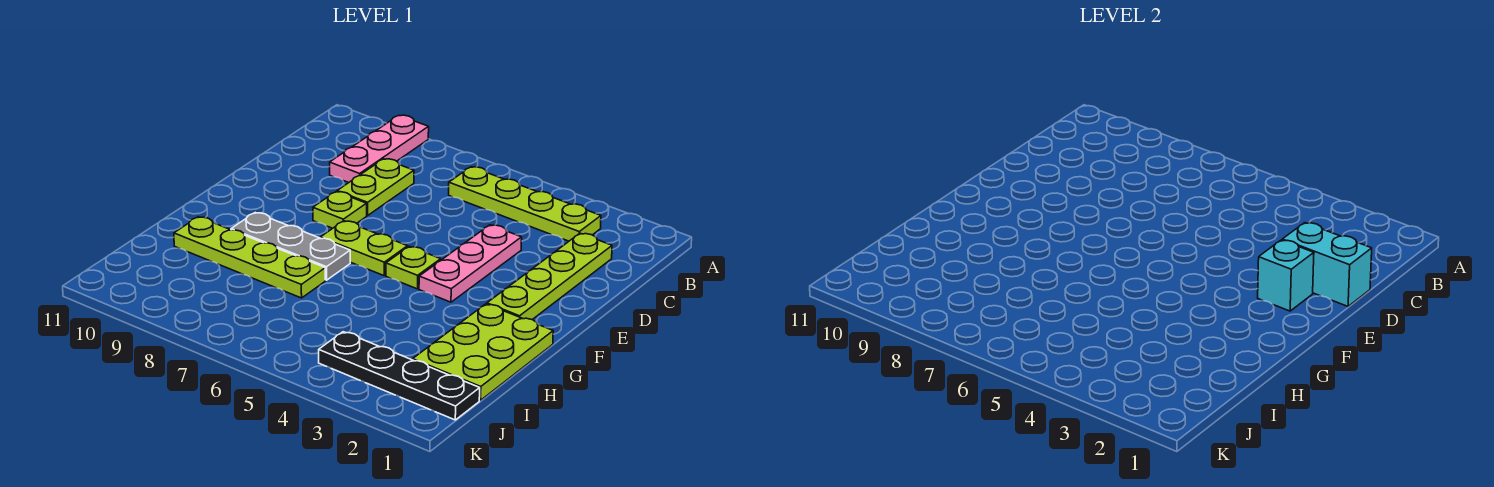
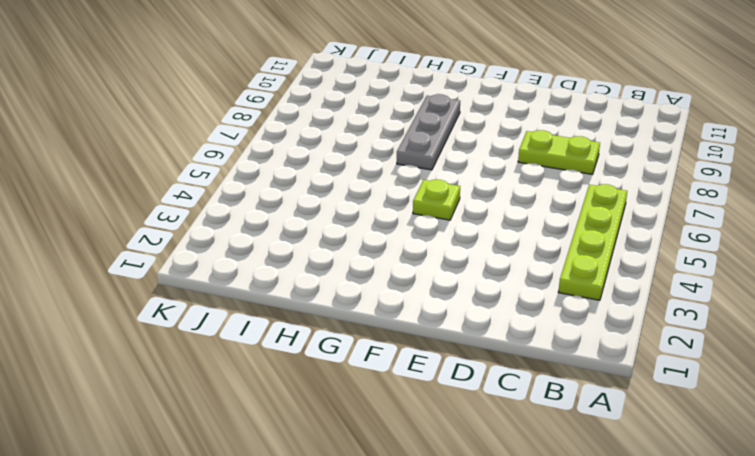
none -> pink 1x3 plate [330,115,429,183]
none -> lime 1x4 plate [487,233,612,320]
none -> pink 1x3 plate [419,225,522,302]

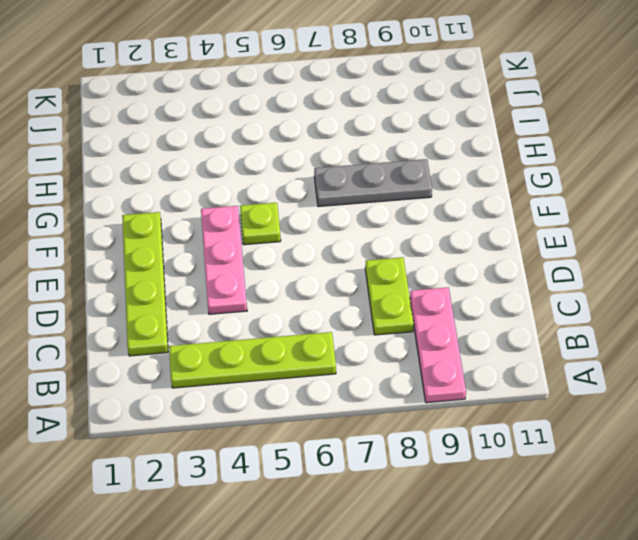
none -> lime 1x1 plate [313,192,367,228]
none -> lime 1x2 plate [320,221,408,276]
none -> lime 2x3 plate [413,304,553,400]

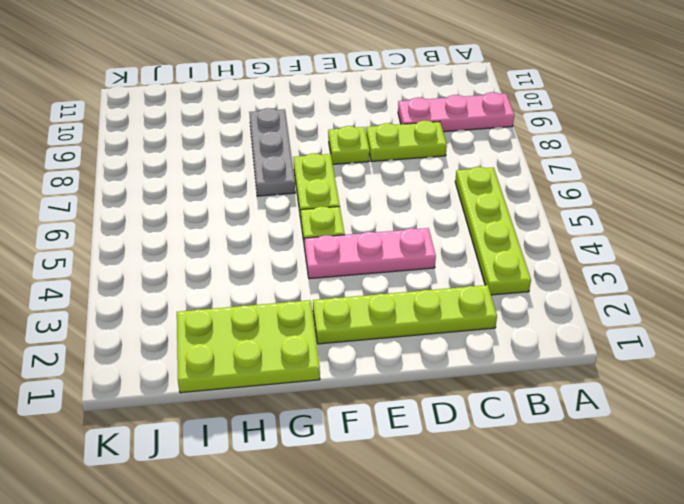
none -> lime 1x4 plate [174,217,325,298]
none -> black 1x4 plate [319,332,480,420]
none -> cyan 1x2 brick [1282,223,1372,306]

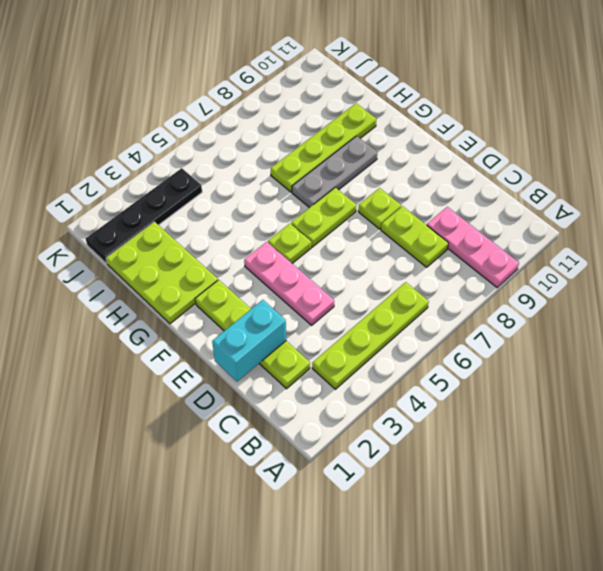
none -> cyan 1x1 brick [1258,240,1314,311]

